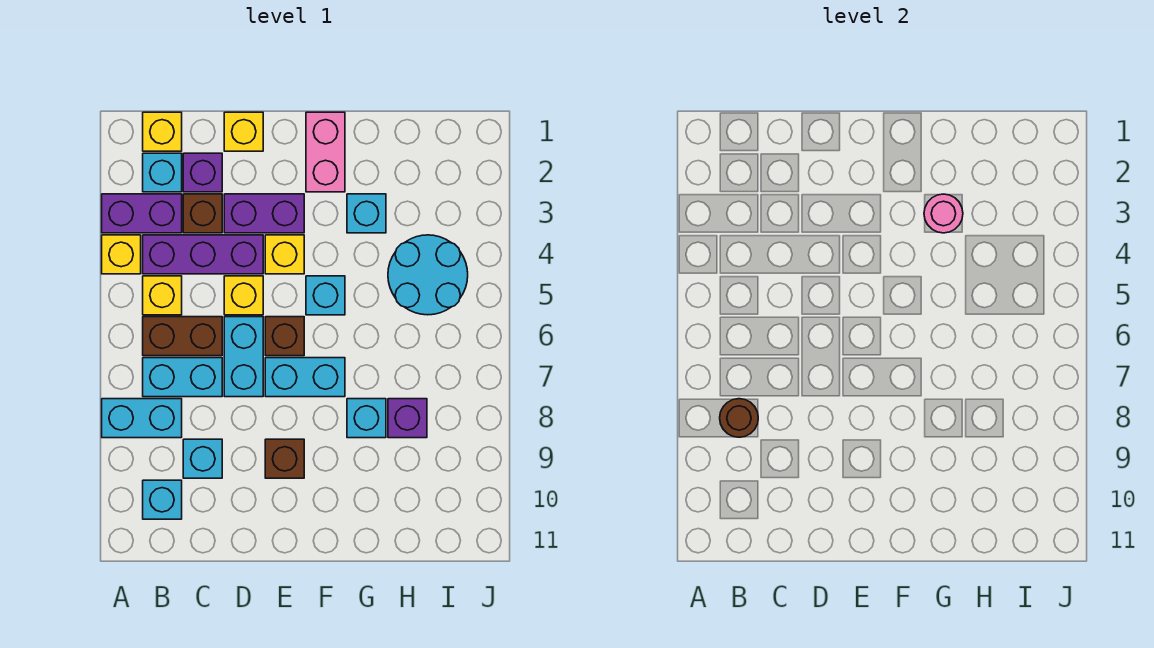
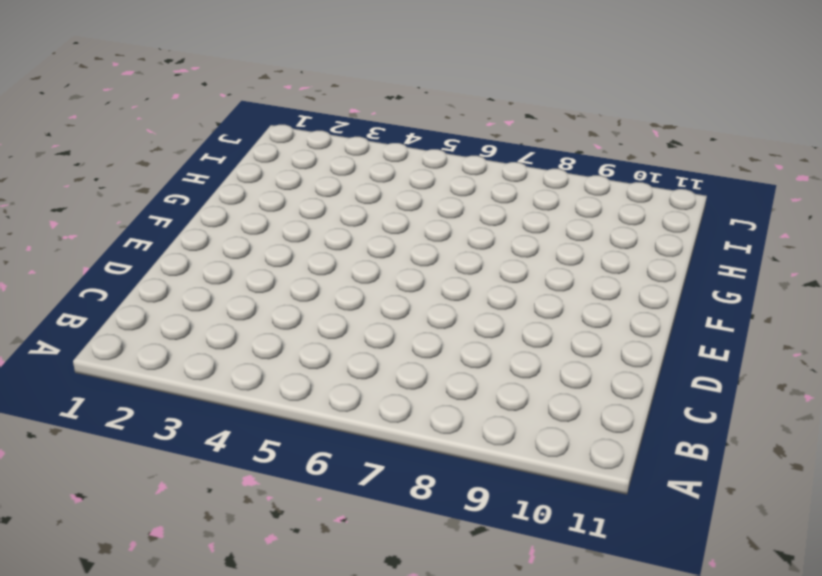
none -> purple 1x2 brick [102,194,182,233]
none -> yellow 1x1 brick [102,235,141,274]
none -> cyan 1x2 brick [102,399,182,438]

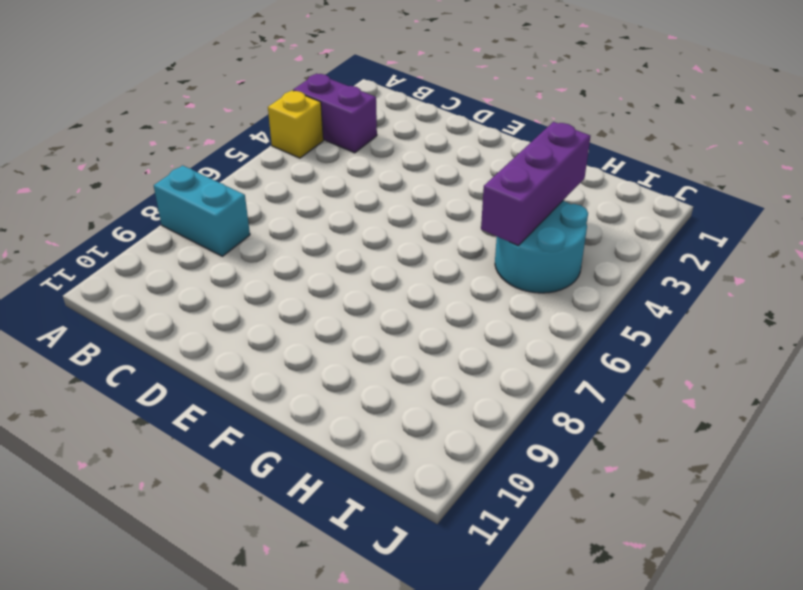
purple 1x3 brick [481,122,590,246] -> purple 1x3 brick turned to [143,235,263,274]
none -> yellow 1x1 brick [143,112,182,151]
none -> cyan 1x1 brick [143,153,182,192]
none -> yellow 1x1 brick [143,276,182,315]

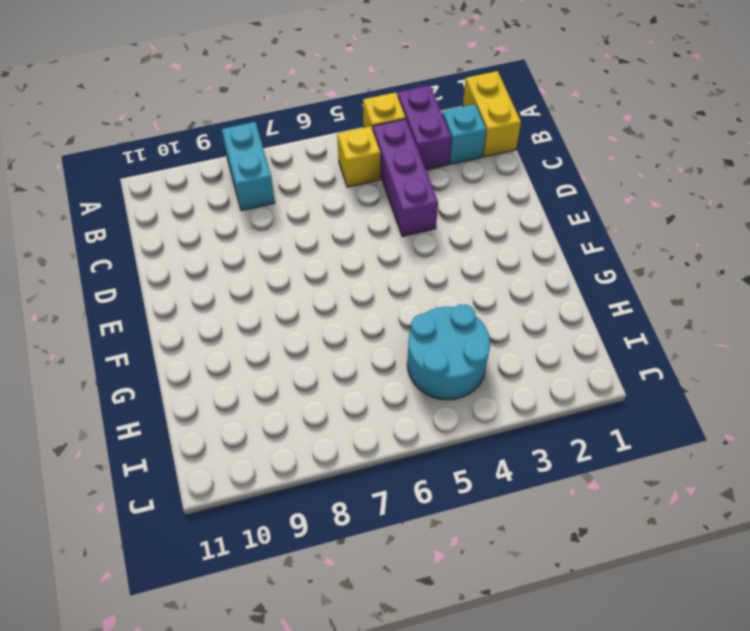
yellow 1x2 brick [463,71,521,157] -> yellow 1x1 brick [143,112,182,151]
none -> brown 1x2 brick [143,317,222,356]
none -> cyan 1x2 brick [143,358,222,397]
none -> cyan 1x1 brick [143,480,182,519]

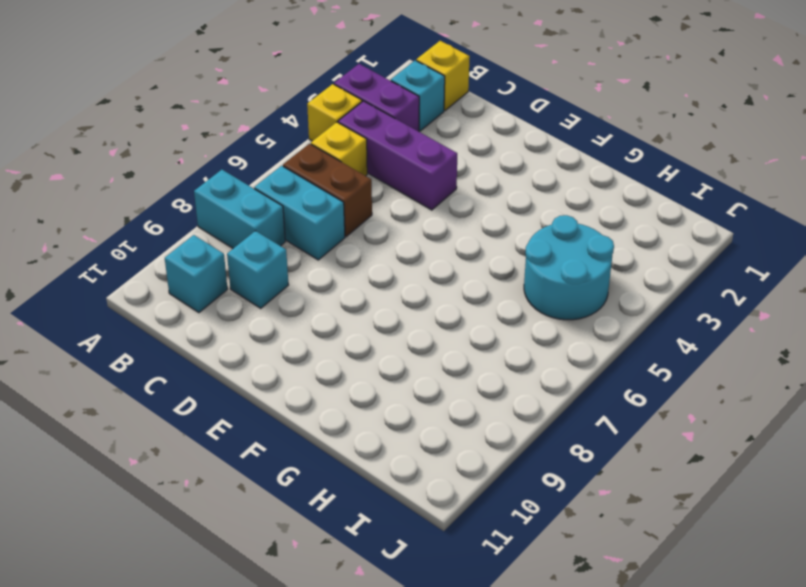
none -> purple 1x1 brick [183,153,222,192]
none -> brown 1x1 brick [183,194,222,233]
none -> yellow 1x1 brick [224,112,263,151]

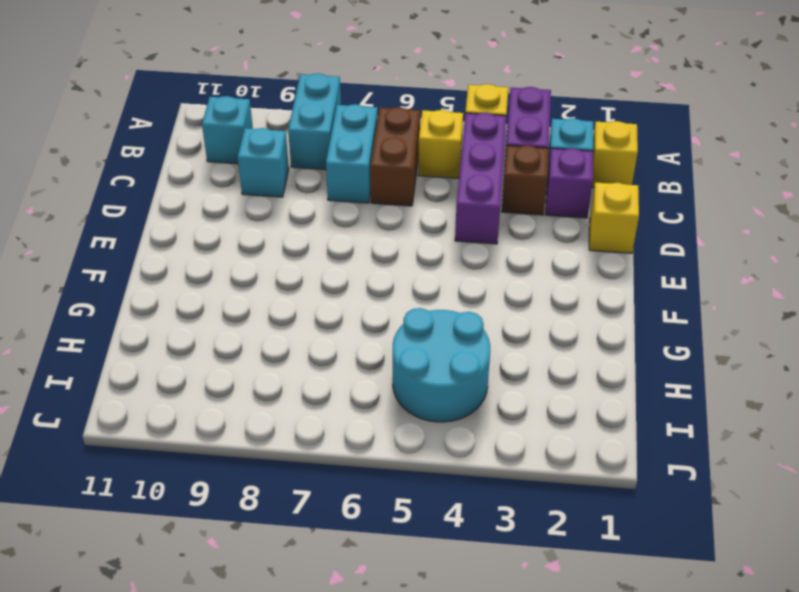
none -> purple 1x2 brick [224,194,304,233]
none -> yellow 1x1 brick [224,276,263,315]
none -> cyan 1x2 brick [224,317,263,397]

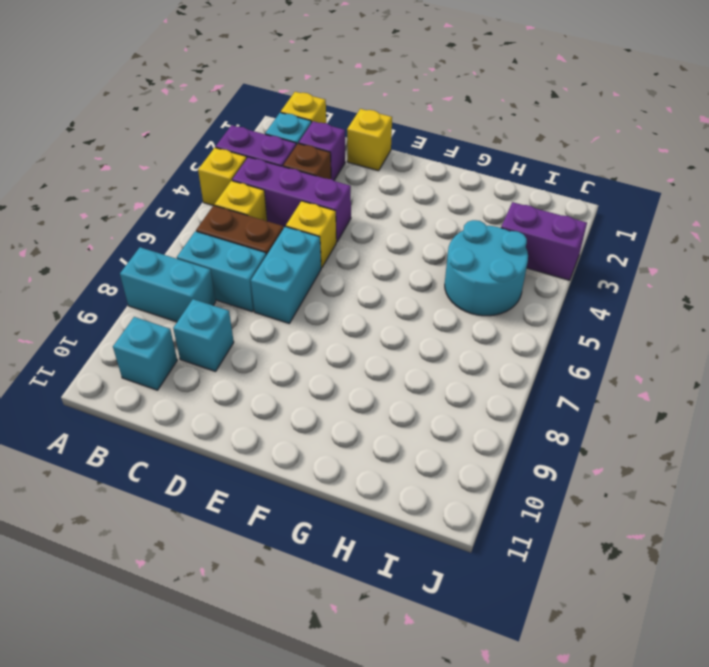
purple 1x2 brick [501,202,587,280] -> purple 1x2 brick moved to [224,194,304,233]
none -> yellow 1x1 brick [265,235,304,274]
none -> brown 1x1 brick [265,317,304,356]
none -> cyan 1x2 brick [265,358,345,397]

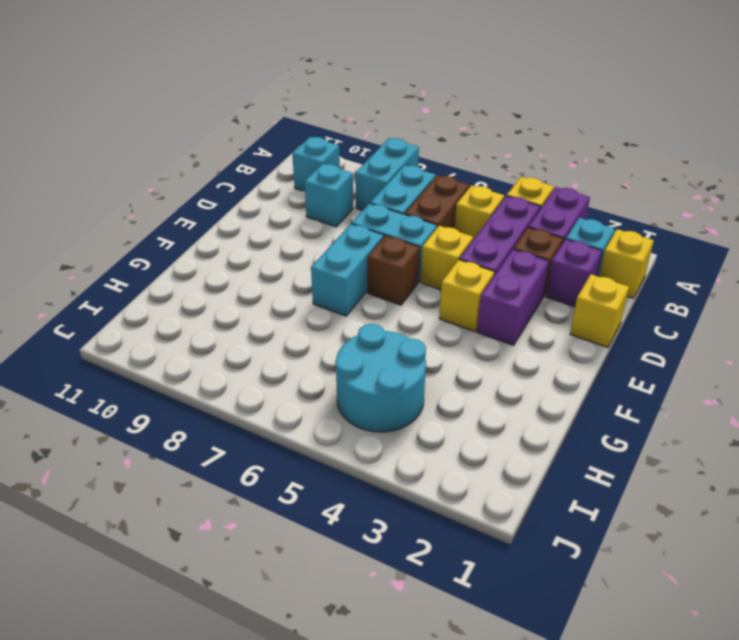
none -> brown 1x1 brick [265,439,304,478]
none -> pink 1x2 brick [306,112,345,192]
none -> cyan 1x1 brick [306,276,345,315]

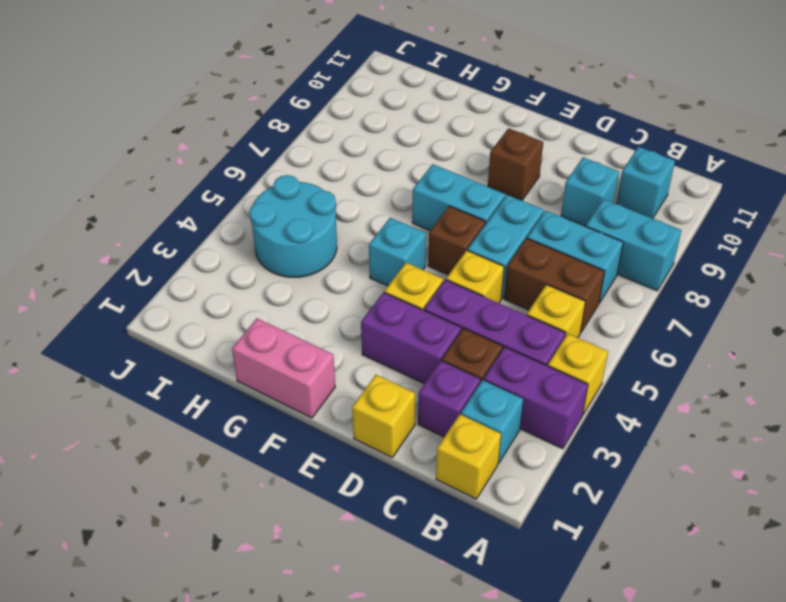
pink 1x2 brick [232,318,335,418] -> pink 1x2 brick turned to [306,112,345,192]
none -> cyan 1x1 brick [347,194,386,233]
none -> cyan 1x1 brick [347,399,386,438]
none -> purple 1x1 brick [388,399,427,438]

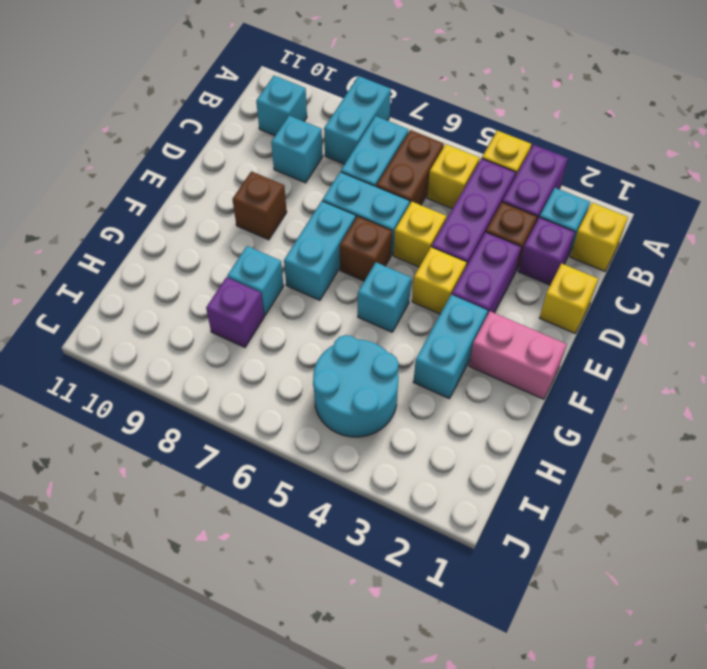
cyan 1x2 brick [413,295,488,399] -> cyan 1x1 brick [347,194,386,233]
none -> brown 1x1 round brick [720,399,758,437]
none -> pink 1x1 round brick [924,194,963,233]

